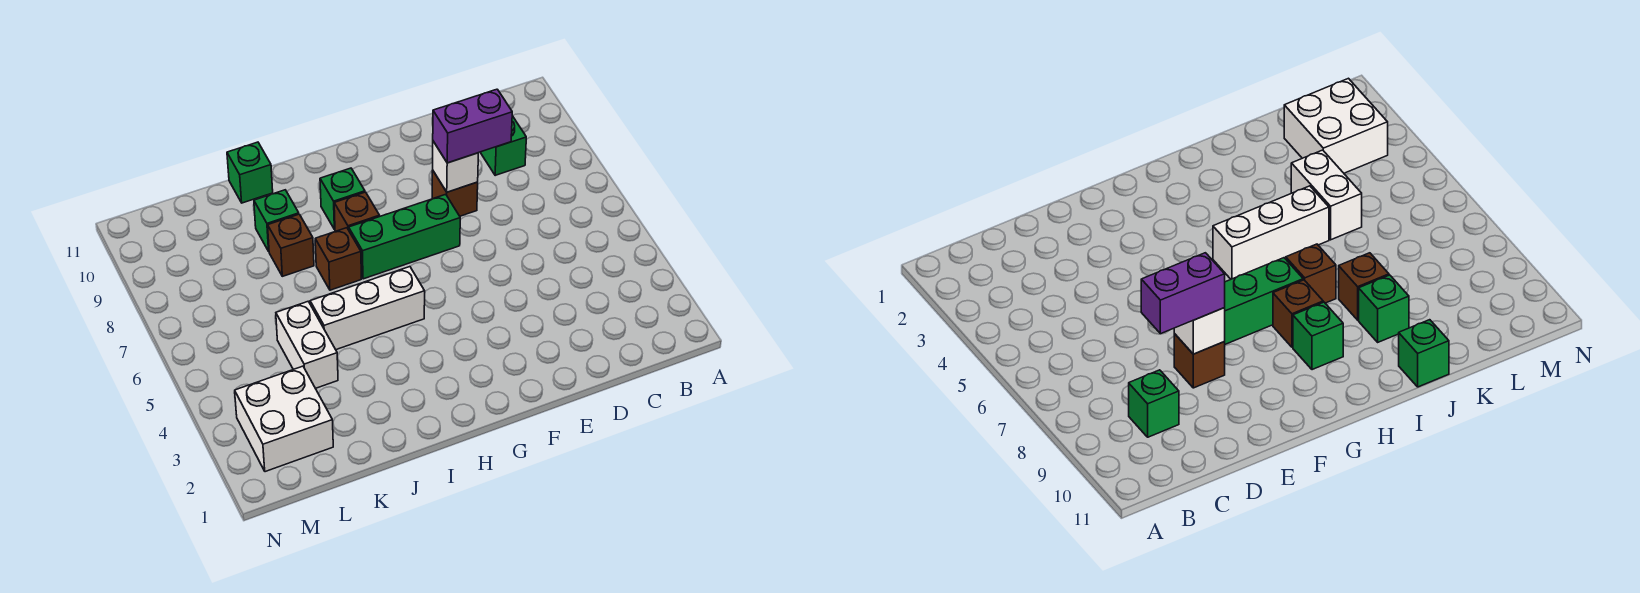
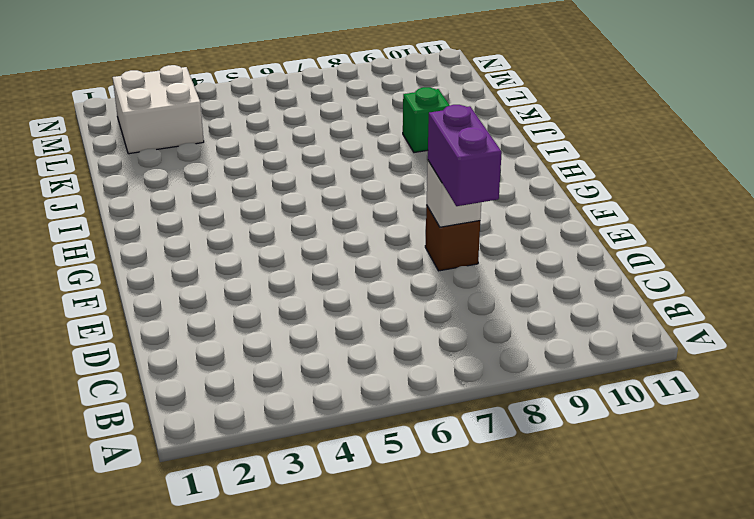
none -> green 1x1 brick [481,116,526,176]
none -> green 1x3 brick [349,194,460,279]
none -> white 1x3 brick [310,267,425,350]

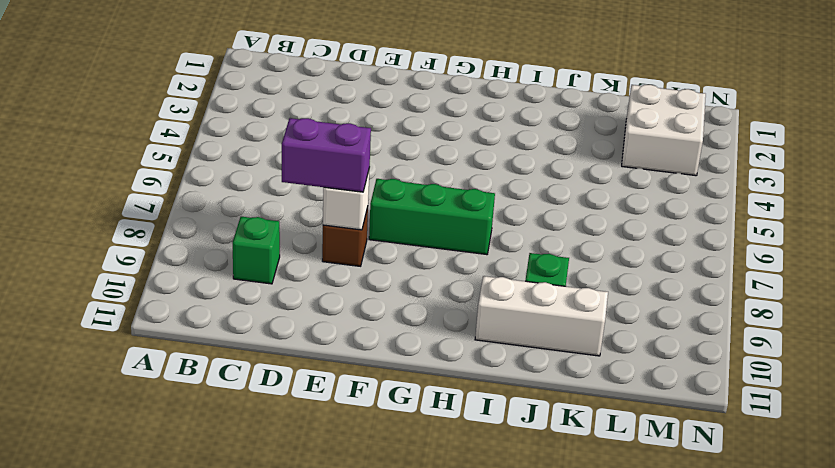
white 1x3 brick [475,276,608,356] -> white 1x3 brick moved to [310,267,425,350]
none -> brown 1x1 brick [334,192,380,231]
none -> green 1x1 brick [320,168,365,230]
none -> brown 1x1 brick [315,228,361,290]

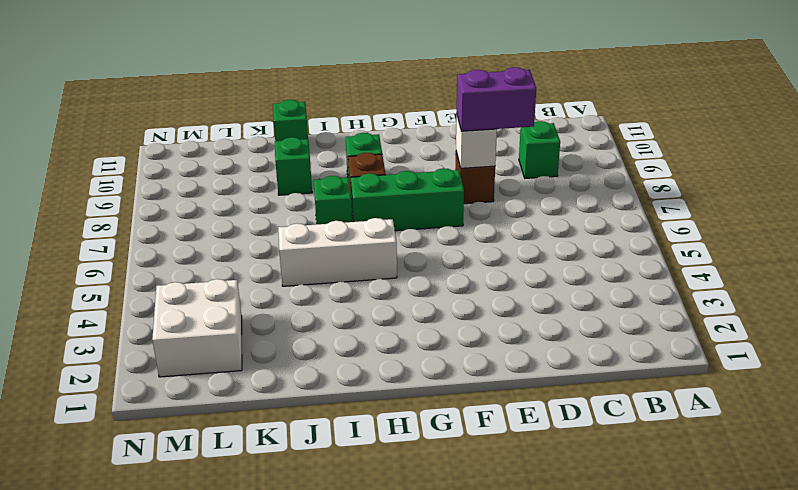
green 1x1 brick [314,176,352,224] -> brown 1x1 brick [315,228,361,290]
none -> brown 1x1 brick [268,214,314,276]
none -> white 1x2 brick [276,302,338,388]

